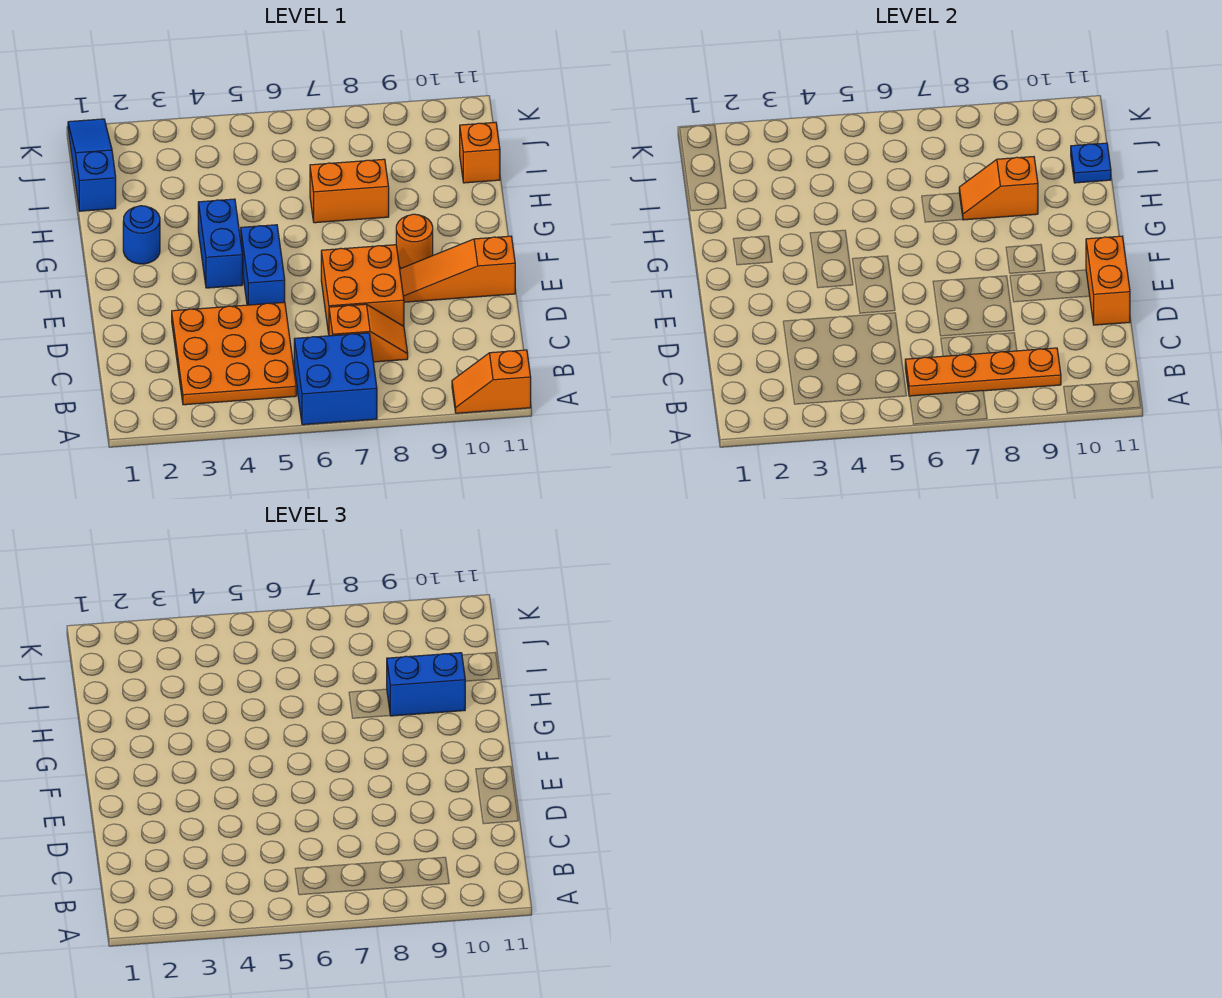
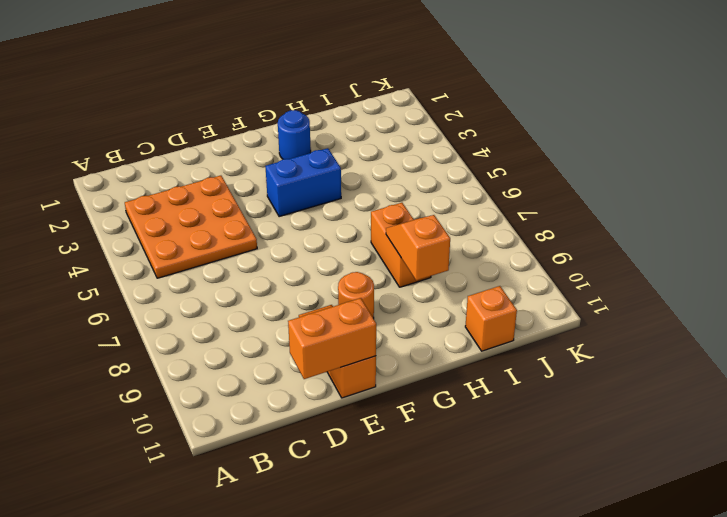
none -> blue 2x2 brick [294,333,377,425]
none -> orange 1x2 slope [452,350,531,413]
none -> orange 1x2 slope [329,304,408,362]

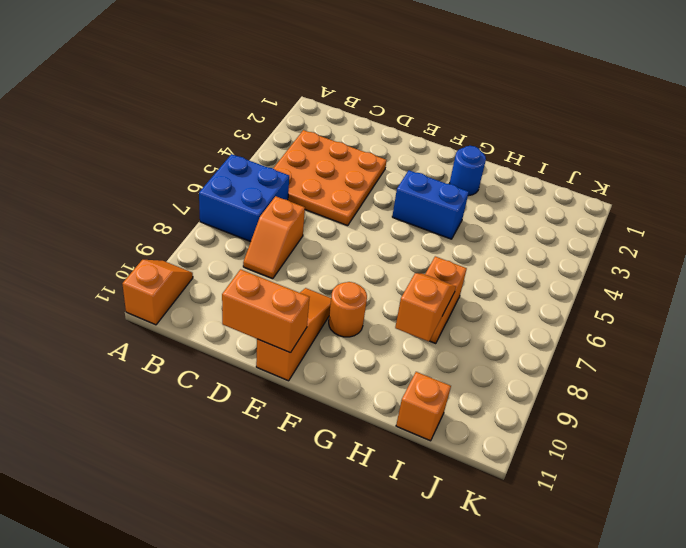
none -> orange 2x2 brick [321,245,404,334]
none -> blue 1x2 brick [241,225,285,305]
none -> blue 1x3 slope [68,119,116,211]

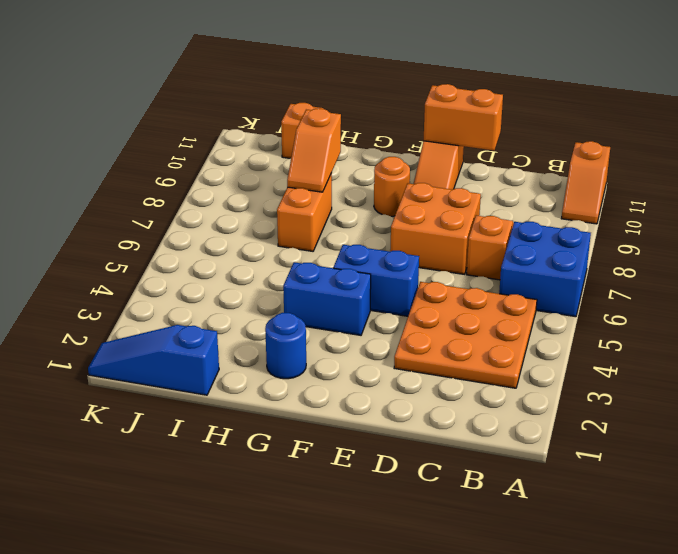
none -> orange 1x4 plate [905,348,1061,396]
none -> blue 1x1 plate [1071,143,1111,183]
none -> blue 1x2 brick [387,653,465,716]

